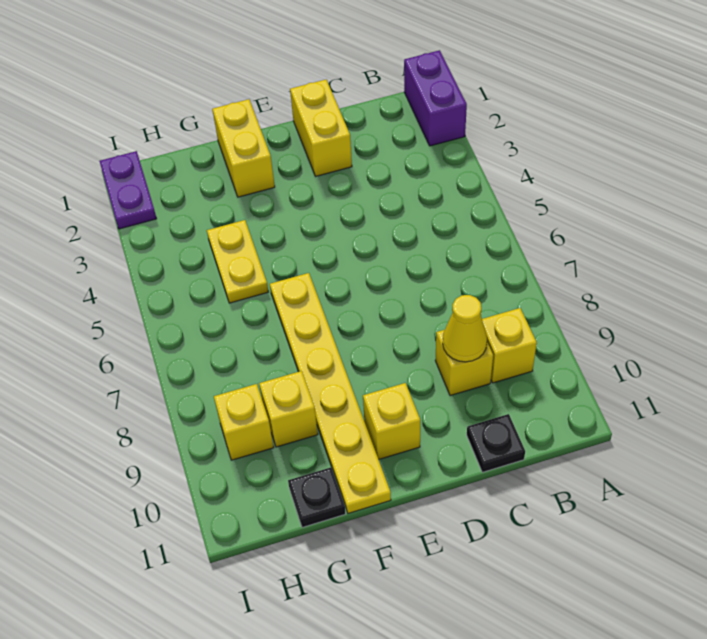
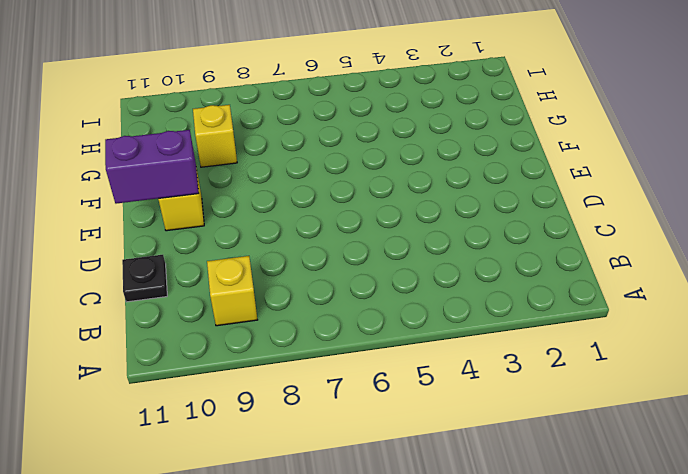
purple 1x2 brick [105,130,199,204] -> purple 1x2 brick moved to [404,50,467,146]
none -> yellow 1x1 brick [435,330,493,396]
none -> yellow 1x2 brick [290,80,352,176]
none -> yellow 1x2 brick [212,99,275,197]

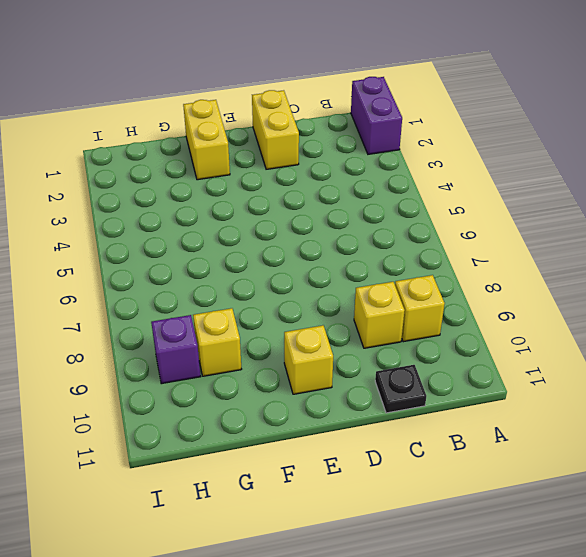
purple 1x1 brick [151,315,201,384] -> yellow 1x1 brick [214,384,274,460]
none -> yellow 1x6 plate [270,273,391,513]
none -> yellow 1x2 plate [207,220,268,303]
none -> black 1x1 plate [288,467,345,527]

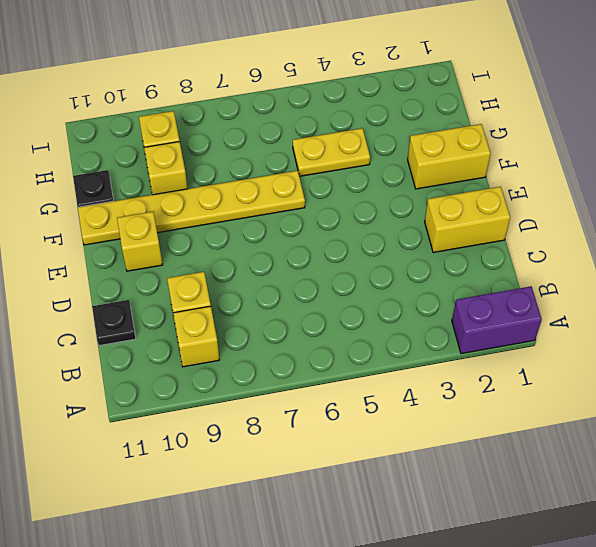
none -> purple 1x2 plate [100,151,157,229]
none -> yellow 1x1 cone [443,295,487,362]

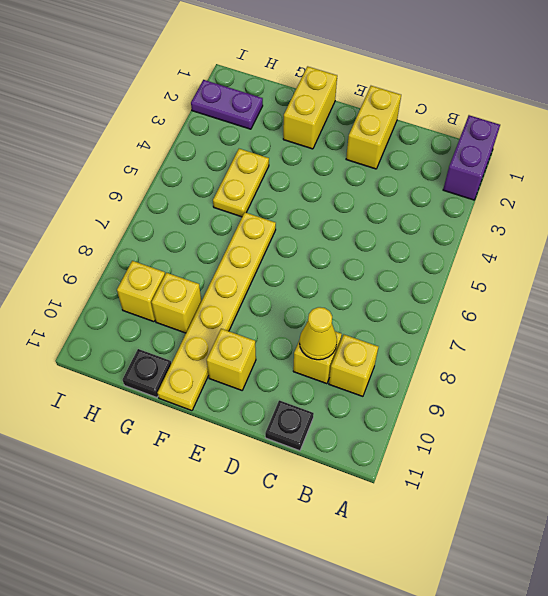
purple 1x2 plate [191,80,263,129] -> purple 1x2 plate turned to [100,151,157,229]

